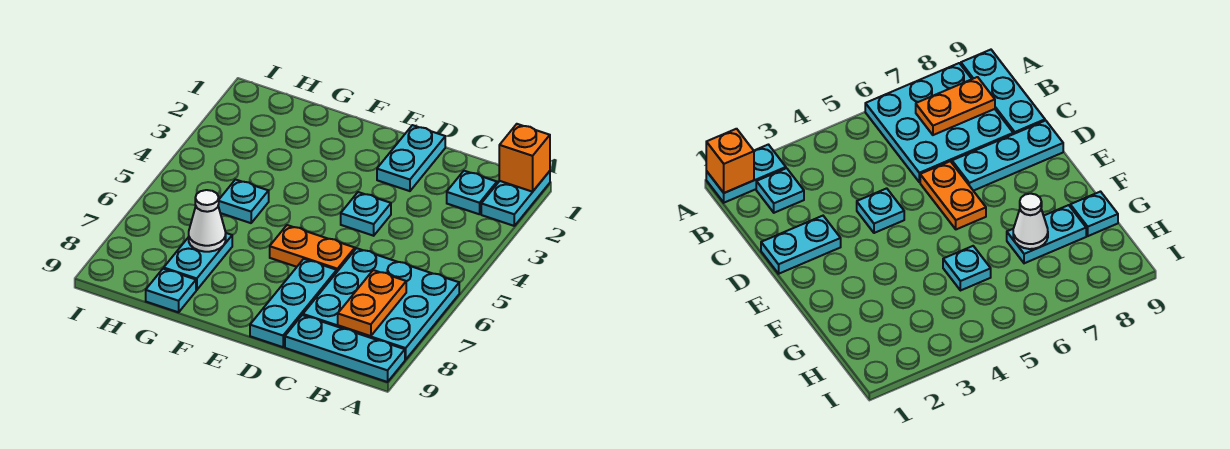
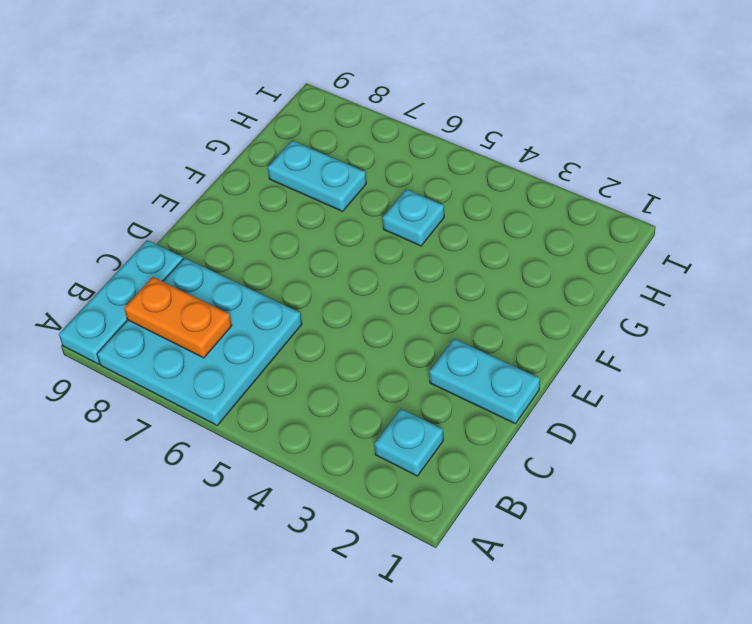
none -> cyan 1x2 plate [481,171,550,226]
none -> cyan 1x1 plate [341,192,391,236]
none -> orange 1x2 plate [270,225,355,271]

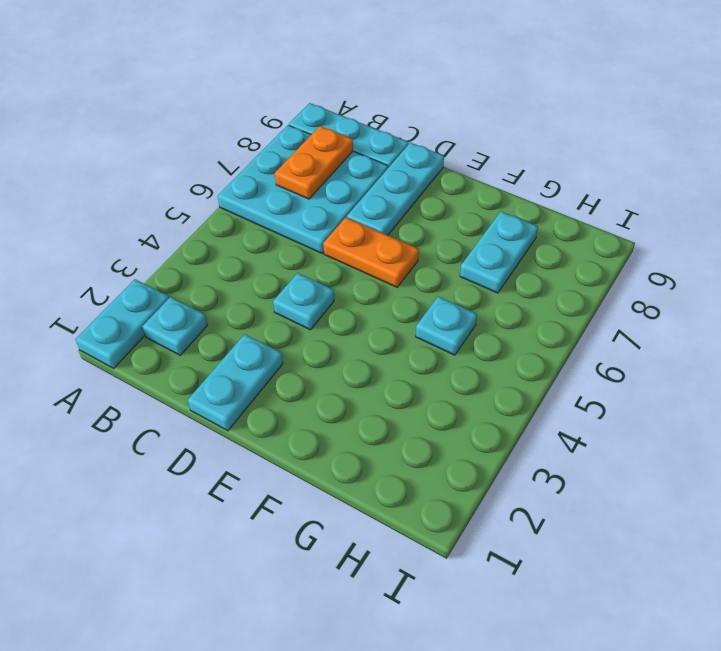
none -> cyan 1x1 plate [146,269,196,312]
none -> orange 1x1 brick [499,124,550,192]
none -> white 1x1 cone [189,190,226,252]

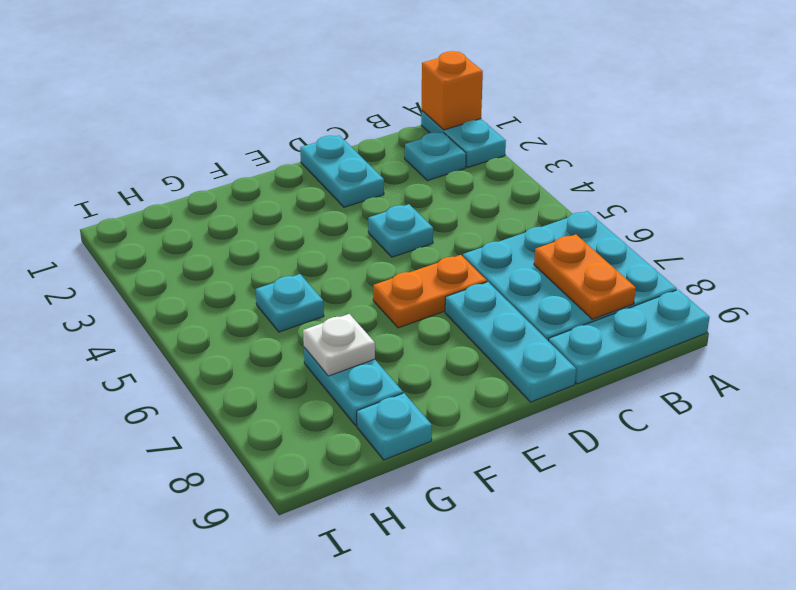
white 1x1 plate [303,314,375,376] -> white 1x1 cone [189,190,226,252]

